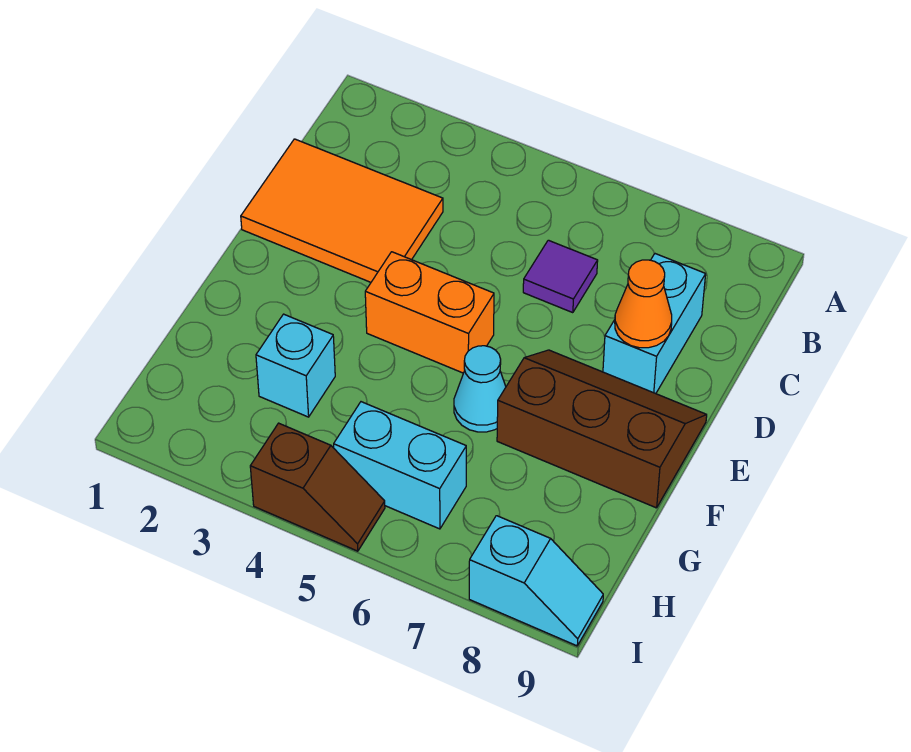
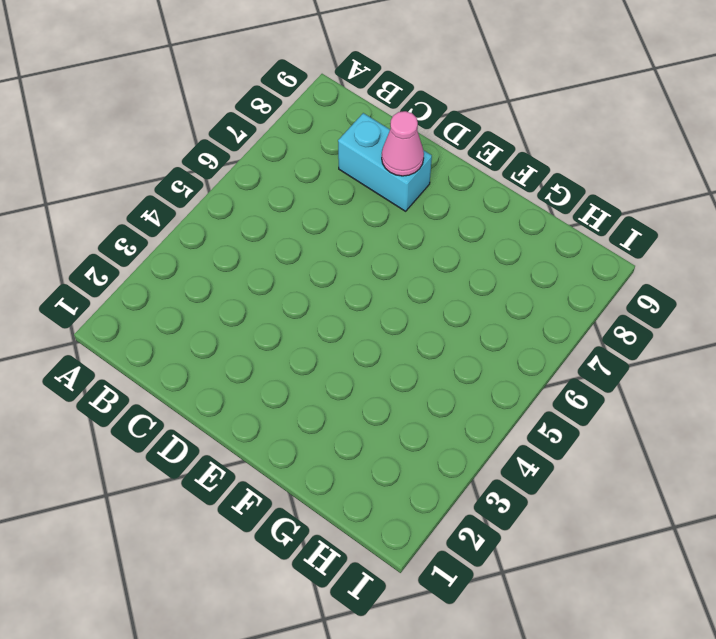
pink 1x1 cone [382,111,424,176] -> orange 1x1 cone [615,260,672,348]
none -> orange 2x3 tile [241,139,443,282]
none -> purple 1x1 tile [523,240,598,313]

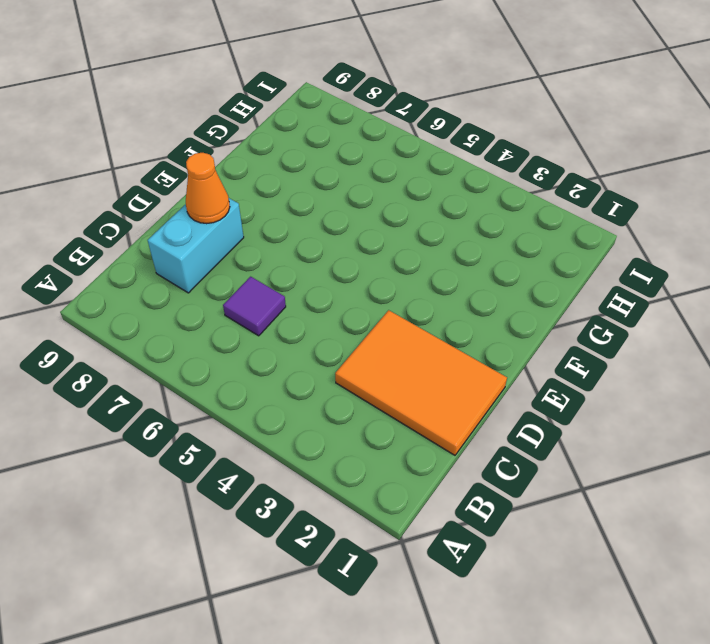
none -> orange 1x2 brick [365,252,494,373]
none -> brown 2x3 slope [497,350,707,508]

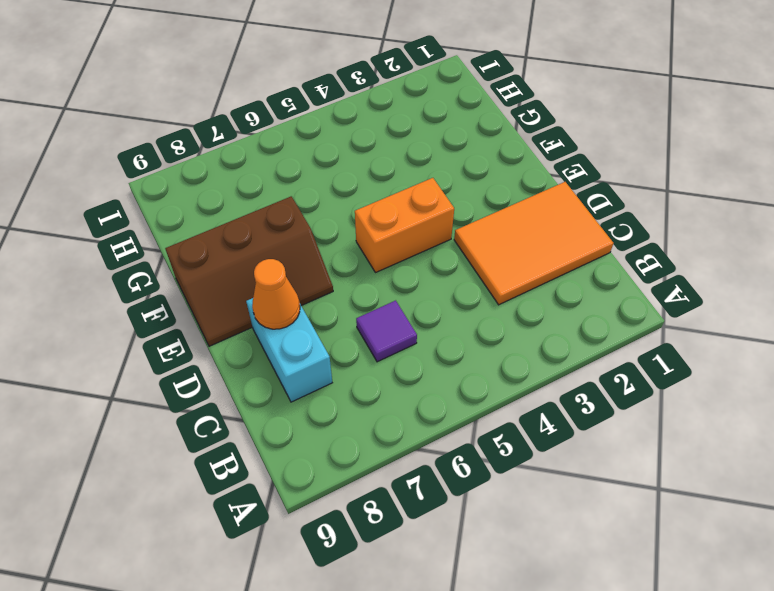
none -> cyan 1x1 cone [454,346,506,432]
none -> cyan 1x1 brick [256,314,335,417]

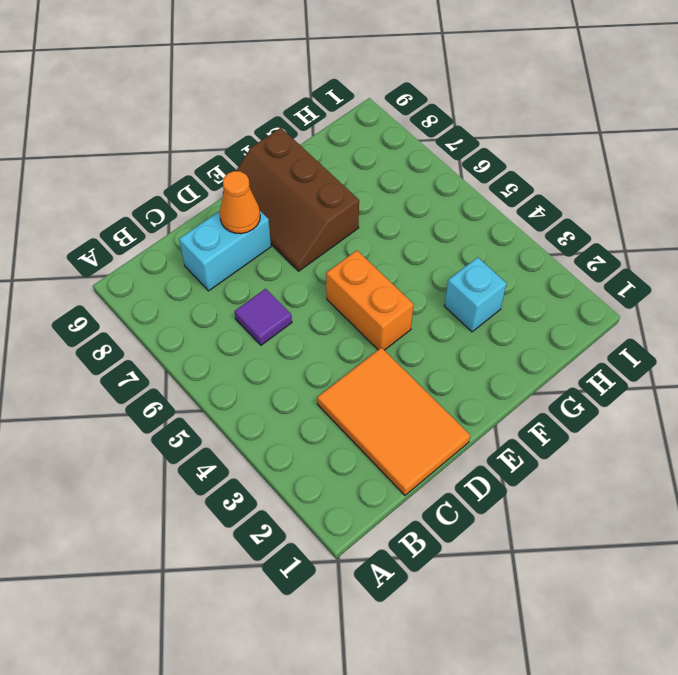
none -> cyan 1x1 cone [454,346,506,432]
none -> cyan 1x2 brick [334,402,466,529]

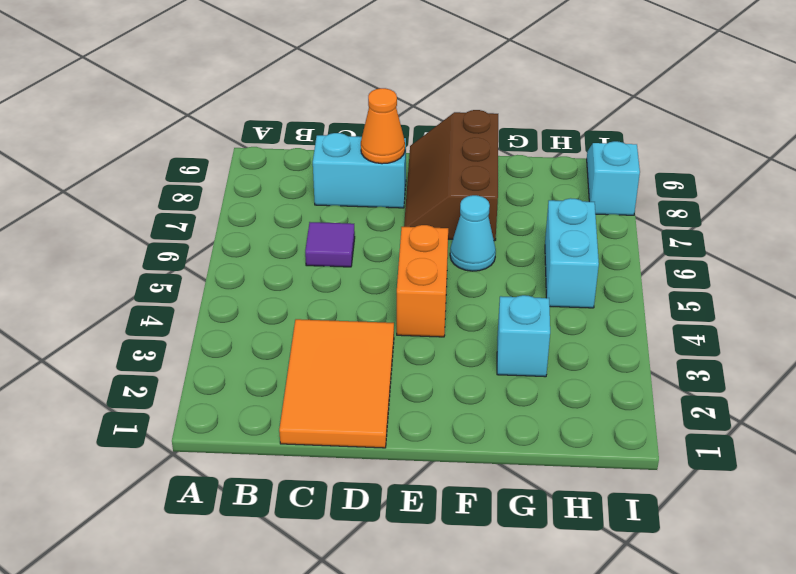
none -> brown 1x2 slope [250,423,385,551]

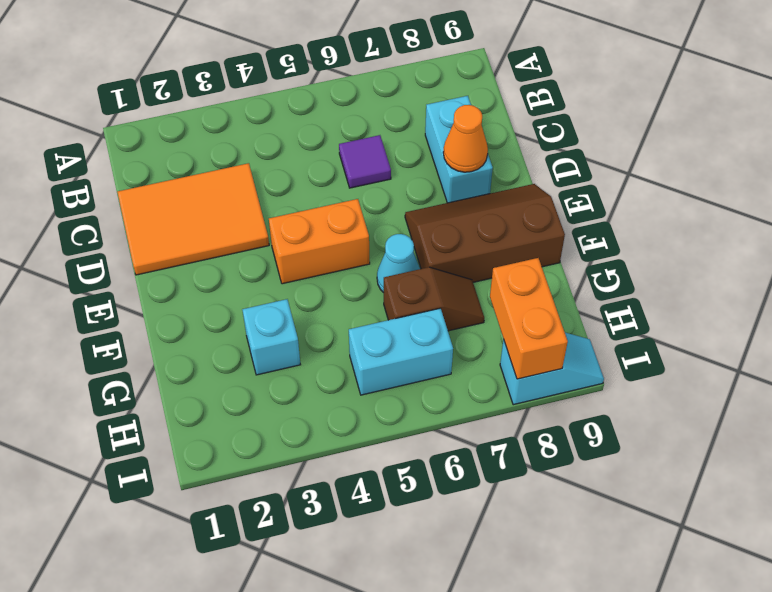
brown 1x2 slope [384,267,484,331] -> brown 1x2 slope moved to [250,423,385,551]
orange 1x2 brick [490,258,568,379] -> none

